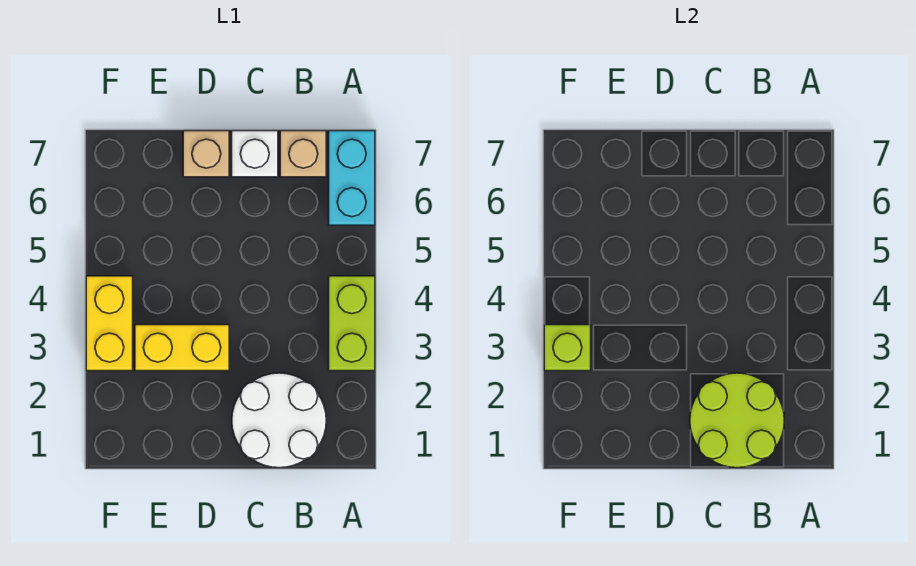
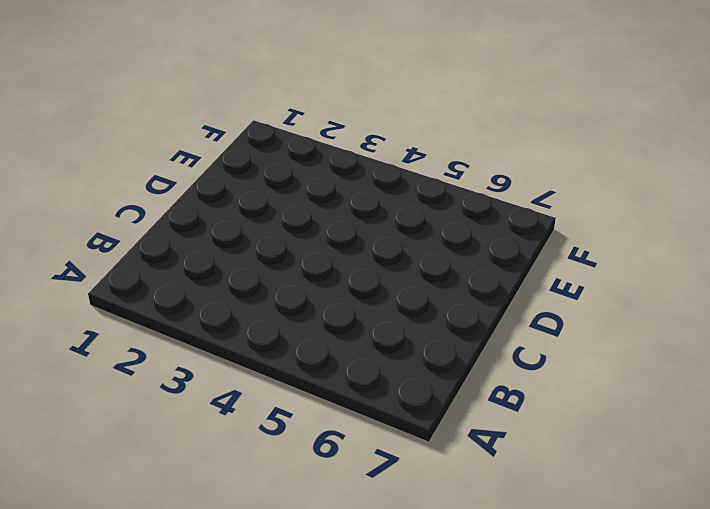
none -> lime 1x2 brick [329,276,375,371]
none -> cyan 1x2 brick [329,131,375,225]

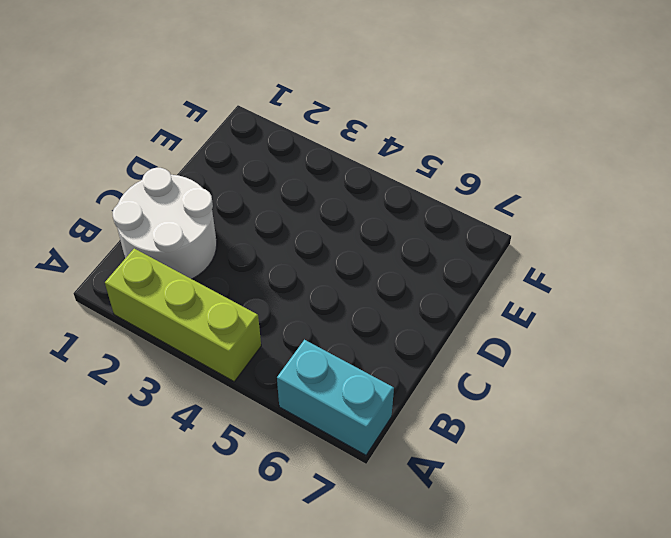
lime 1x3 brick [105,249,261,381] -> lime 1x2 brick [329,276,375,371]
none -> tan 1x1 brick [280,131,326,177]
none -> white 1x1 brick [232,131,278,177]

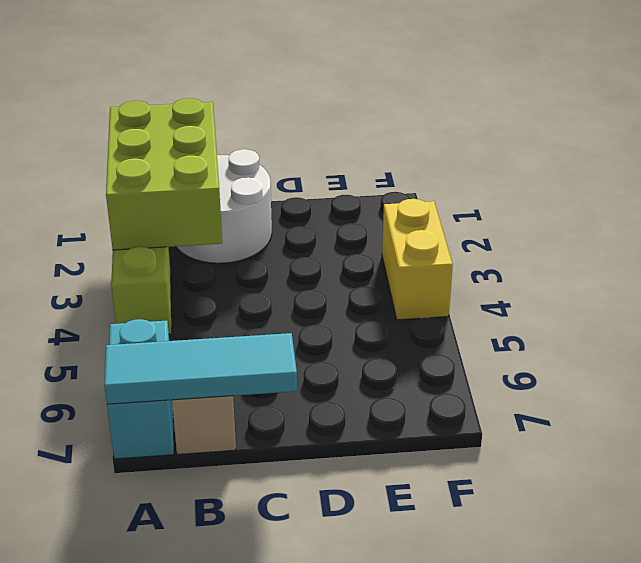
lime 2x3 brick [106,98,222,250] -> lime 2x2 round brick [690,373,784,468]
cyan 1x3 tile [104,333,297,404] -> none
none -> white 1x1 brick [232,131,278,177]
none -> yellow 1x2 brick [135,325,229,371]

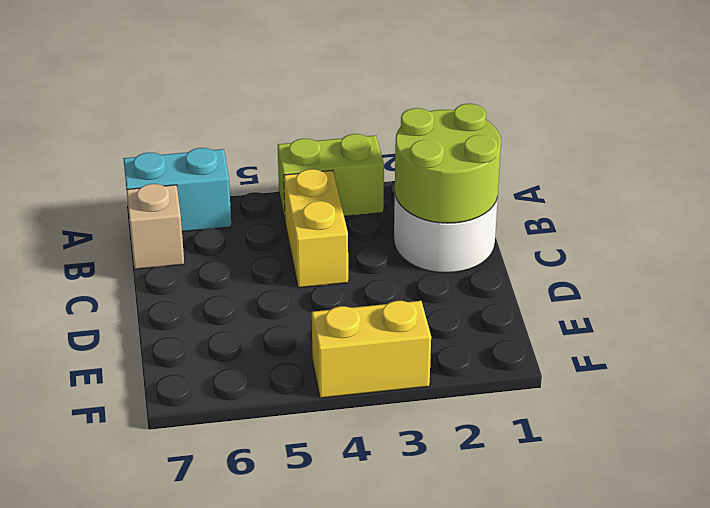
yellow 1x2 brick [284,169,348,288] -> yellow 1x2 brick moved to [135,325,229,371]
none -> white 1x1 brick [232,131,278,177]
none -> tan 1x1 brick [183,131,229,177]

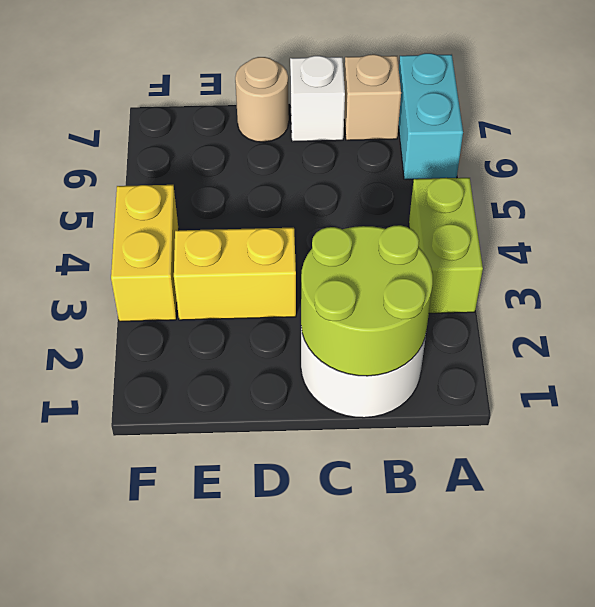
tan 1x1 round brick [235,57,289,142] -> tan 1x1 brick [183,131,229,177]
none -> lime 1x1 brick [544,325,591,371]

